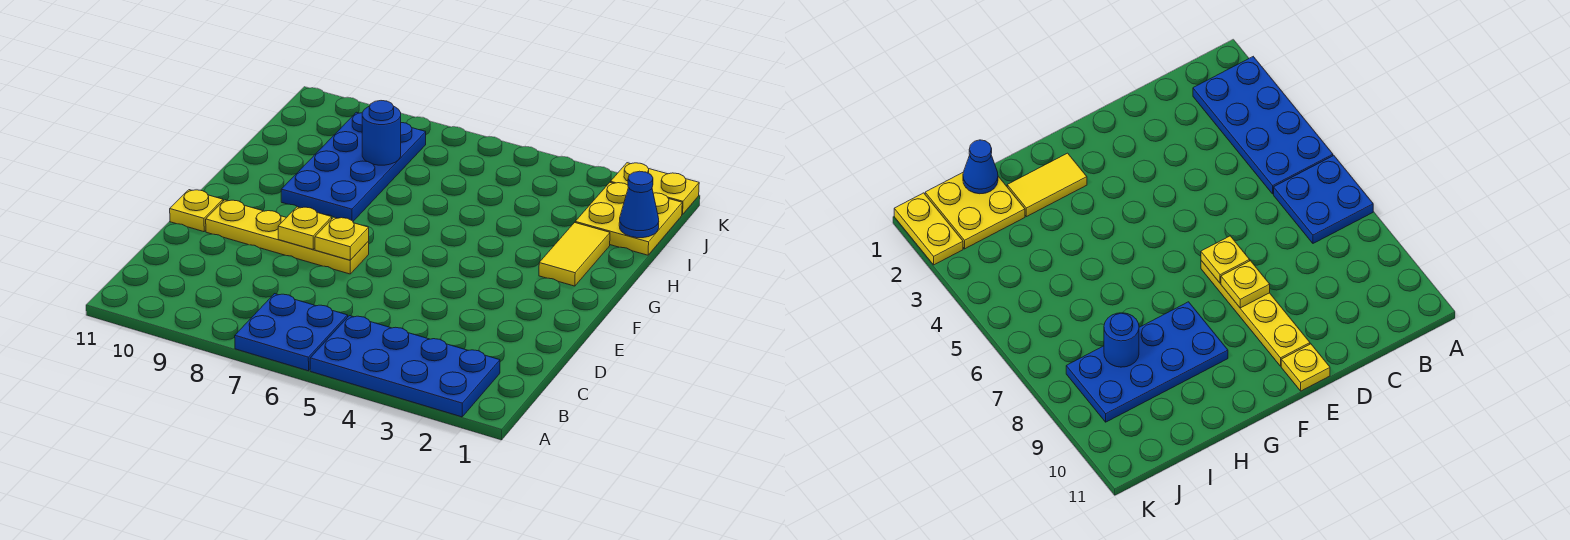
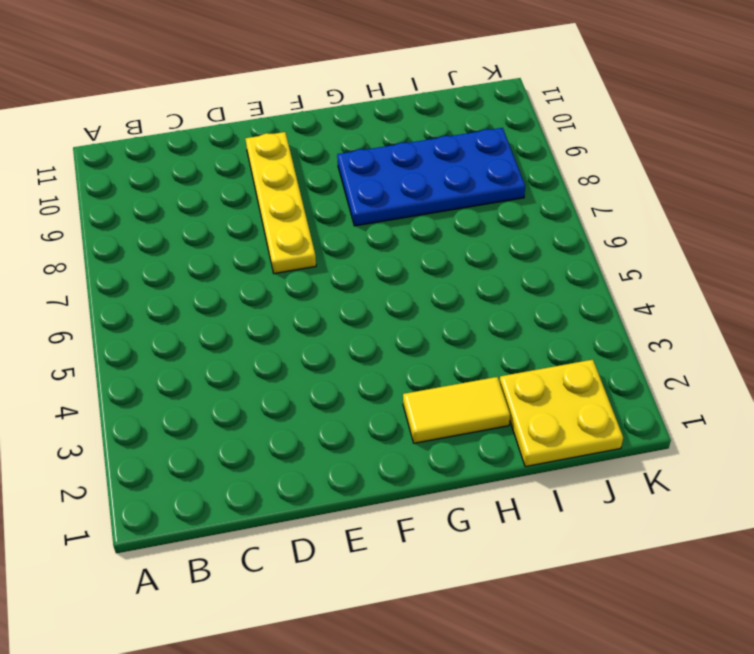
none -> blue 2x4 plate [310,316,500,417]
none -> blue 2x2 plate [235,294,348,371]
none -> yellow 1x1 plate [170,190,223,232]

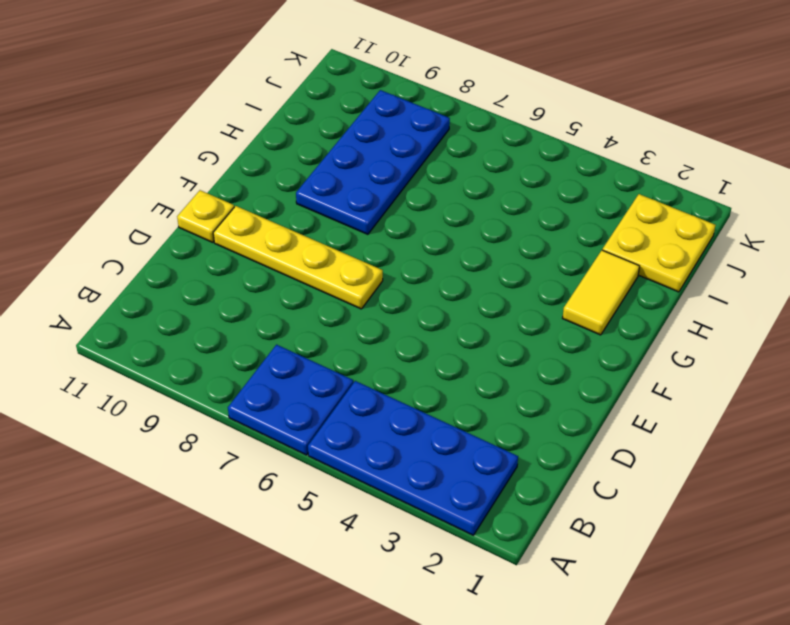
none -> yellow 1x2 plate [610,163,699,215]
none -> yellow 1x1 plate [315,217,369,260]
none -> yellow 1x1 plate [278,207,332,249]

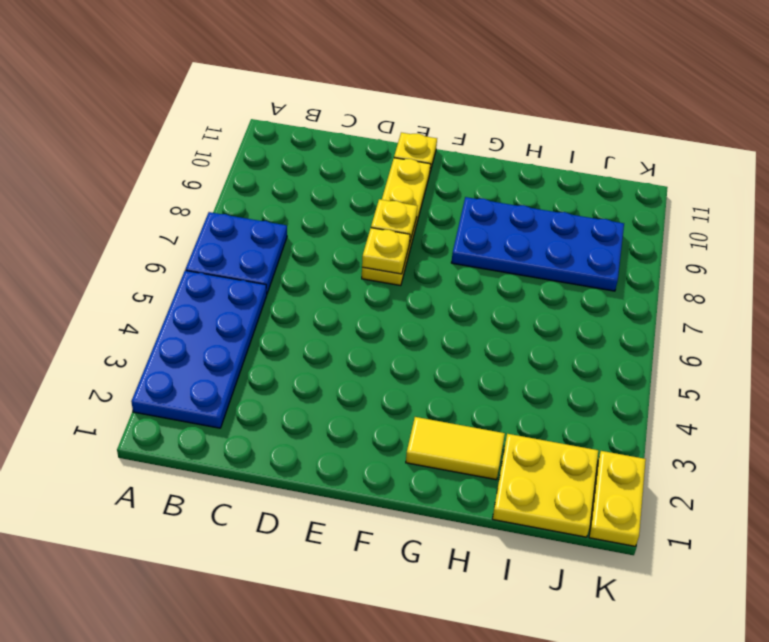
none -> blue 1x1 cone [619,171,659,238]
none -> blue 1x1 round brick [362,101,401,165]

